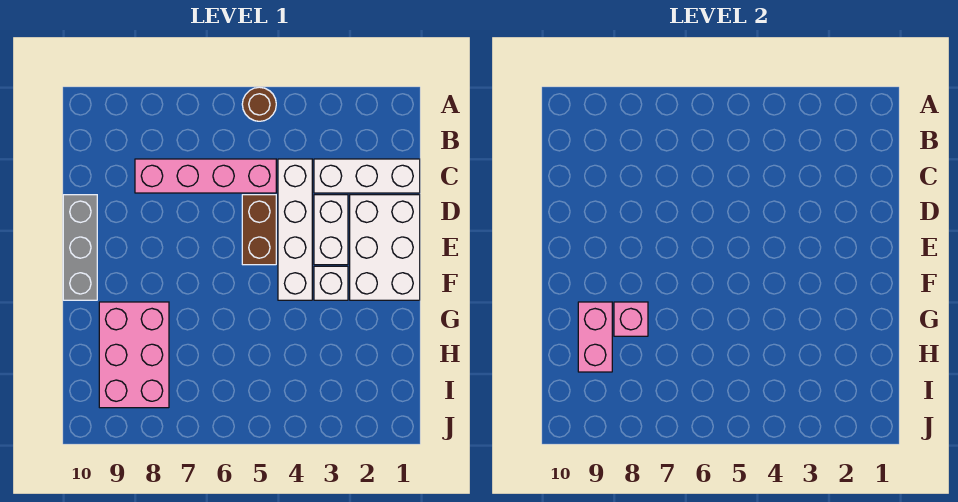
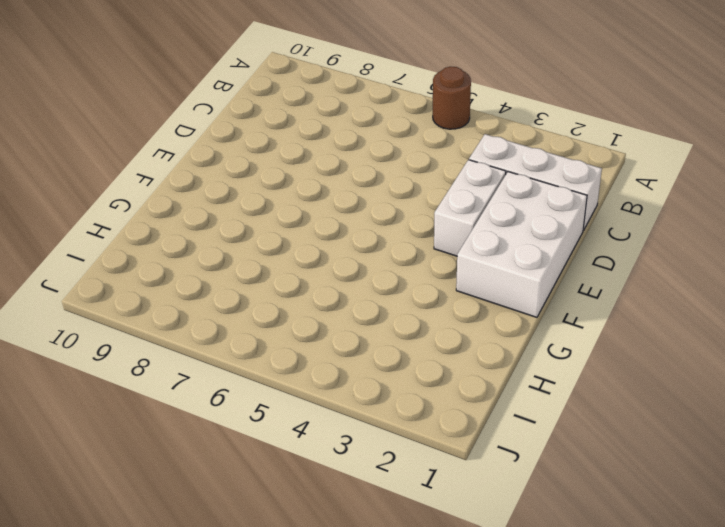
none -> white 1x4 brick [278,159,312,300]
none -> pink 1x4 brick [135,159,276,193]
none -> brown 1x2 brick [242,195,276,265]

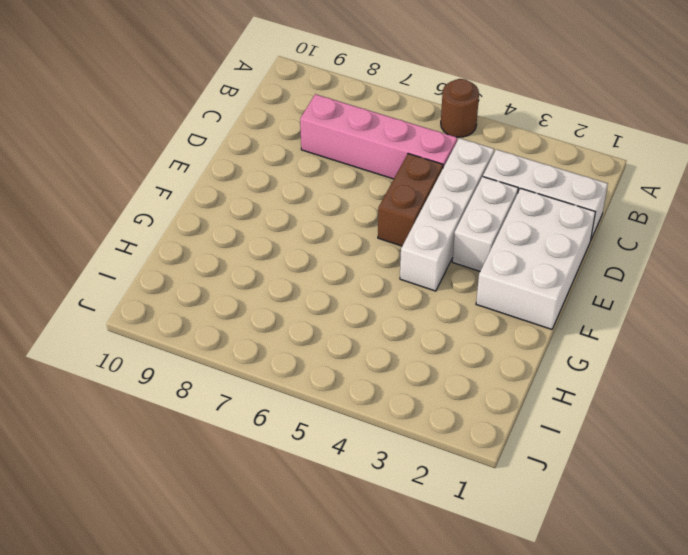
none -> grey 1x3 brick [63,195,97,300]
none -> white 1x1 brick [314,266,348,300]
none -> pink 2x3 brick [99,302,169,408]

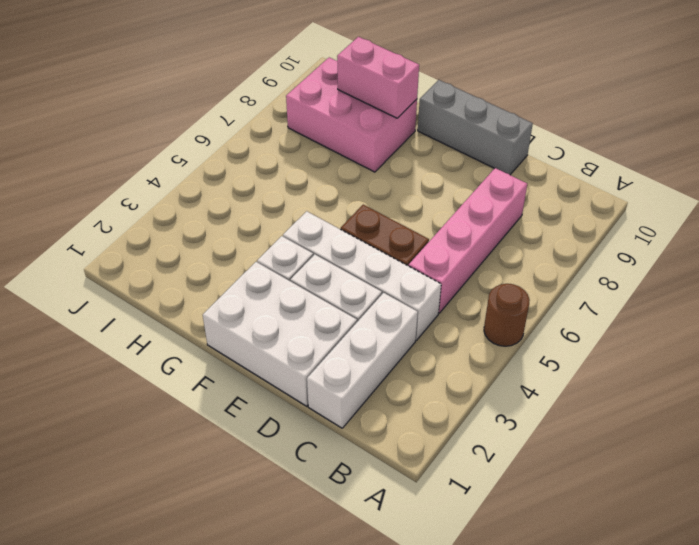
none -> pink 1x1 brick [614,302,648,336]

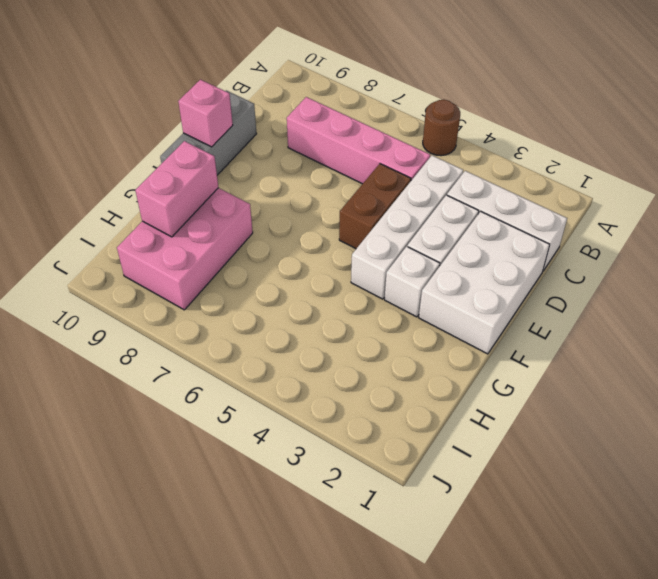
pink 1x1 brick [178,80,233,147] -> pink 1x1 brick moved to [614,302,648,336]

